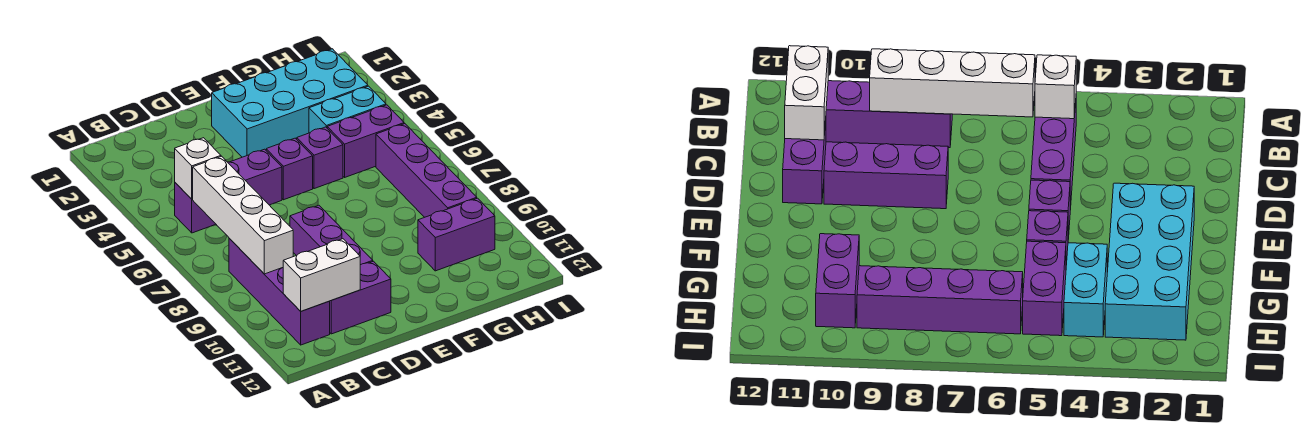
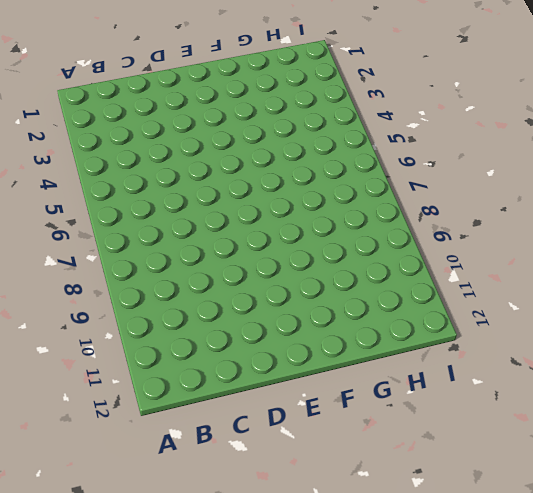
none -> purple 1x3 brick [175,149,282,233]
none -> purple 1x4 brick [229,238,330,345]
none -> purple 1x2 brick [330,261,391,334]

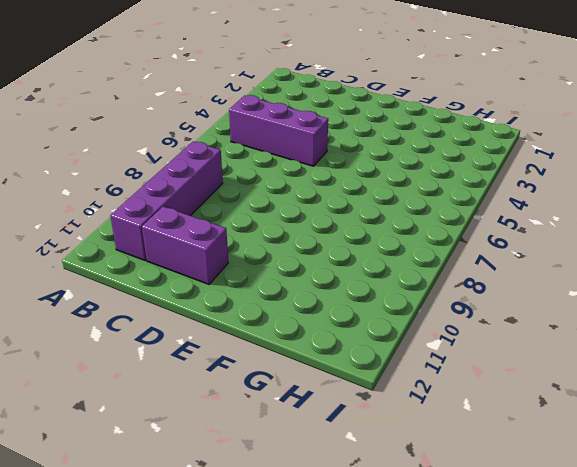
none -> purple 1x3 brick [290,205,373,265]
none -> cyan 2x4 brick [212,49,368,157]
none -> purple 1x1 brick [266,138,313,200]

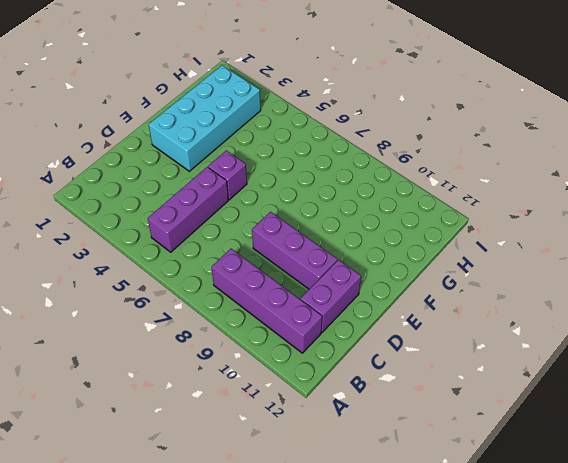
none -> purple 1x1 brick [297,127,343,189]
none -> cyan 1x2 brick [309,86,386,133]
none -> purple 1x2 brick [327,105,404,177]

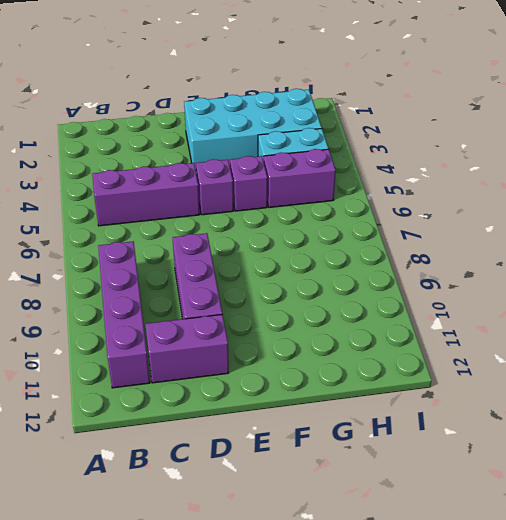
none -> purple 1x2 brick [418,198,495,271]
none -> purple 1x4 brick [376,124,477,217]
none -> white 1x1 brick [175,138,221,199]

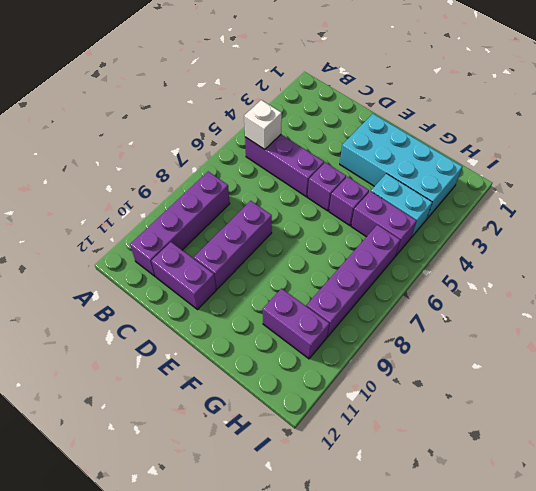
none -> white 1x4 brick [193,156,293,274]
none -> white 1x2 brick [283,239,360,311]

